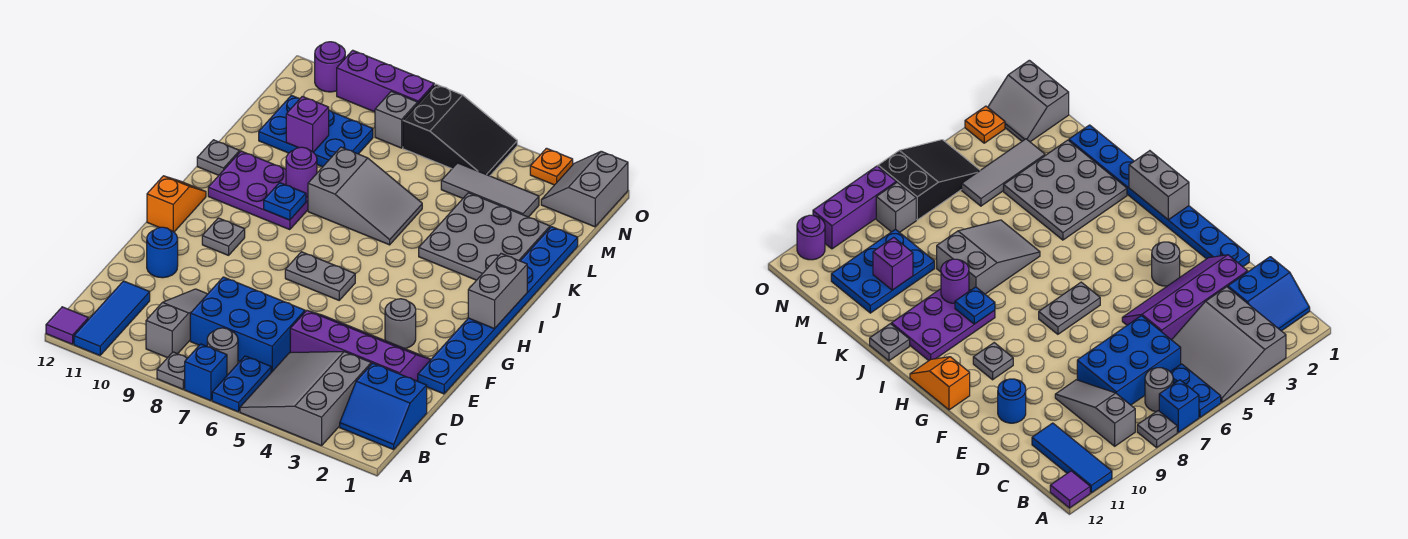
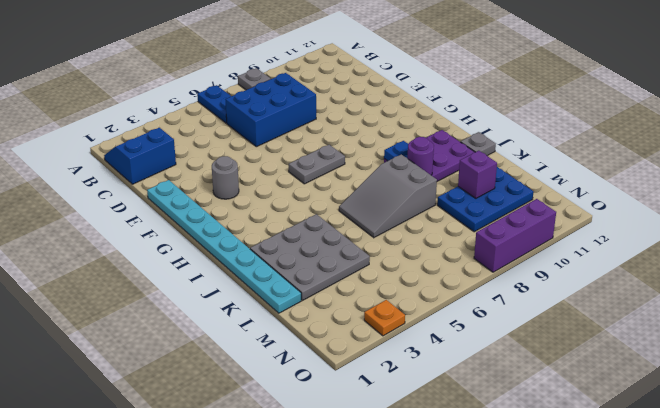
cyan 1x8 plate [147,180,301,313] -> blue 1x8 plate [418,227,578,394]
none -> grey 3x3 slope [240,352,371,446]
none -> blue 1x1 brick [185,344,227,401]
none -> blue 1x3 tile [74,281,150,355]
none -> purple 1x1 tile [46,307,88,344]

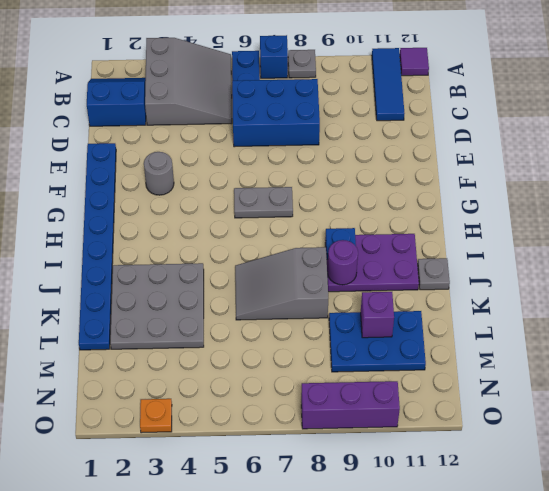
none -> grey 1x1 round brick [207,328,238,375]
none -> grey 1x3 slope [146,289,207,358]
none -> purple 2x4 slope [290,311,431,381]
none -> blue 1x1 round brick [147,227,178,278]

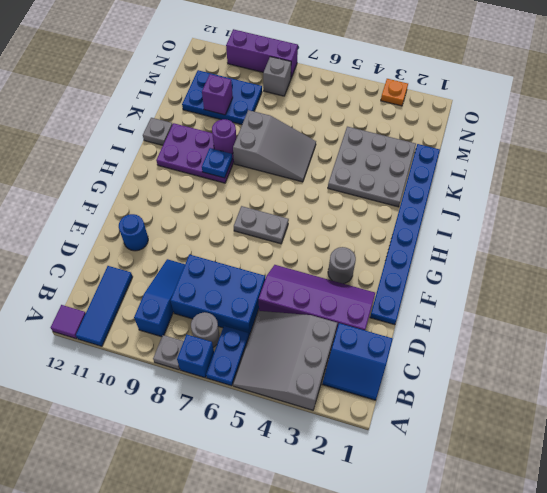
blue 1x3 slope [134,259,185,337] -> grey 1x3 slope [146,289,207,358]
none -> grey 1x1 plate [202,218,245,255]
none -> orange 1x2 slope [147,176,206,232]
none -> grey 1x3 tile [441,163,539,217]
none -> grey 2x2 slope [541,151,628,227]

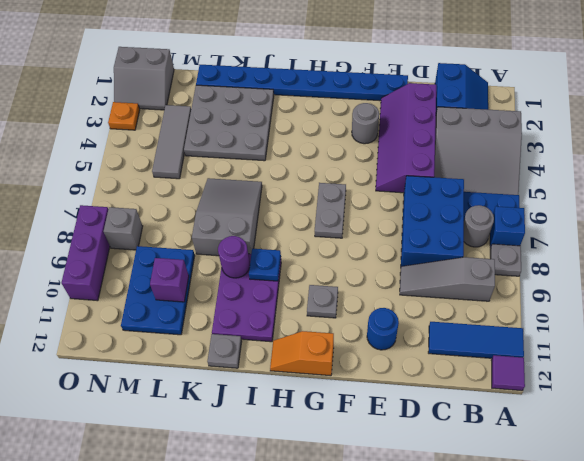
none -> black 2x3 slope [403,84,517,176]
none -> purple 1x1 round brick [315,42,345,92]
none -> grey 1x2 brick [468,254,527,329]

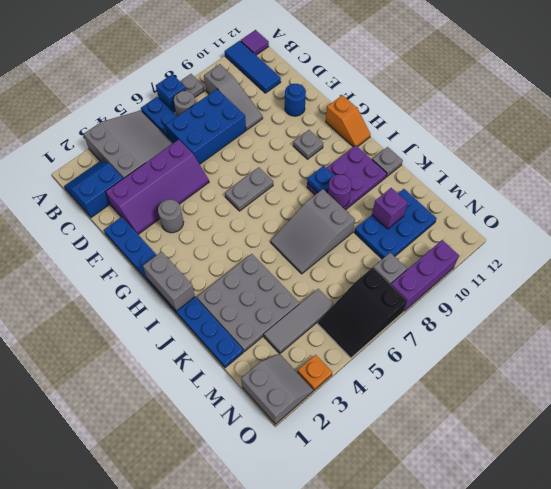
none -> purple 1x1 round brick [315,42,345,92]

